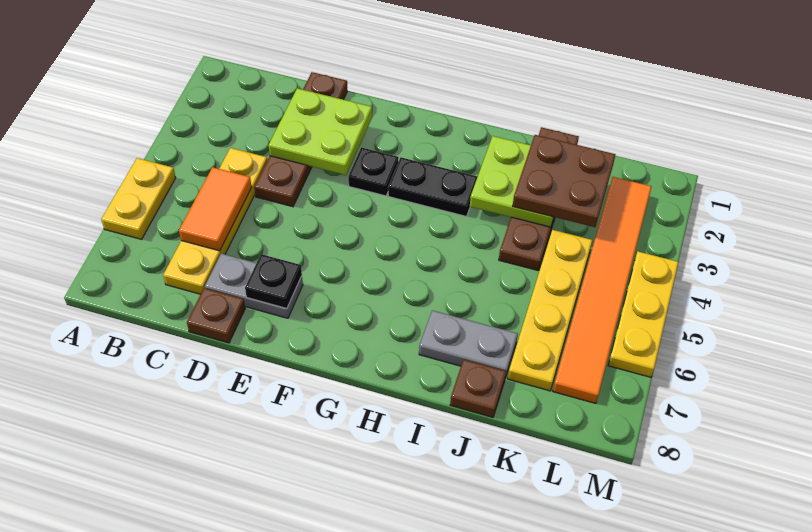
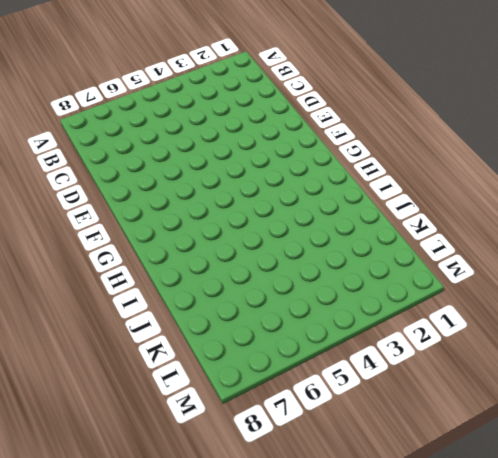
none -> yellow 1x2 plate [101,158,176,239]
none -> yellow 1x4 plate [163,148,267,294]
none -> brown 1x4 plate [254,72,347,207]

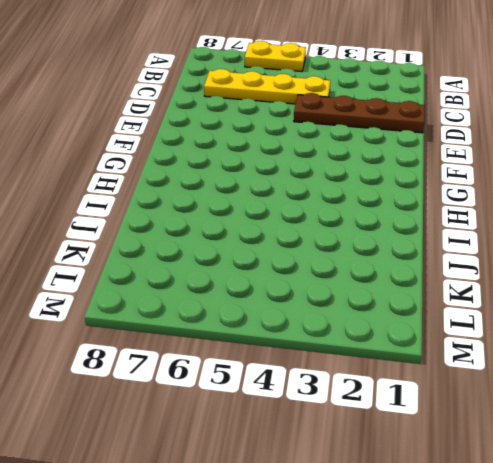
none -> grey 1x2 plate [205,254,303,318]
none -> brown 1x1 plate [187,288,245,343]
none -> black 1x1 plate [348,147,399,196]

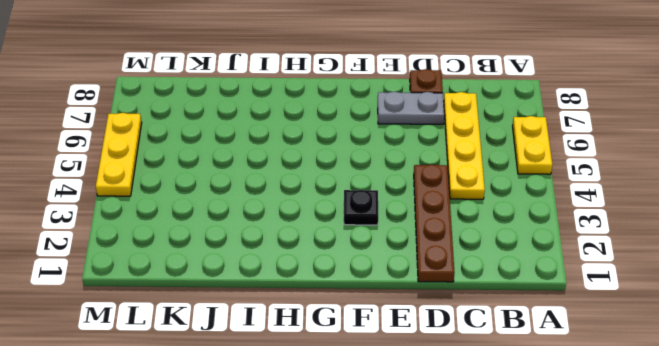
none -> black 1x2 plate [388,157,478,216]
none -> grey 1x2 plate [419,310,518,378]
none -> brown 1x4 plate [499,127,579,271]

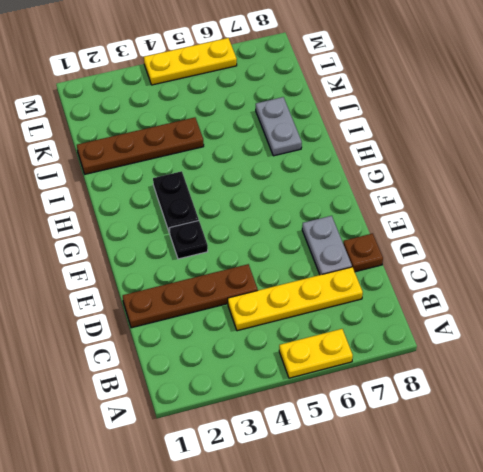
none -> brown 1x1 plate [450,360,506,417]
none -> yellow 1x4 plate [508,230,592,391]
none -> orange 1x6 tile [553,177,652,403]

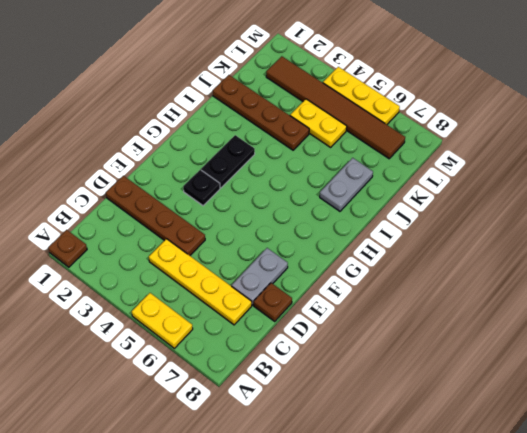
brown 1x1 plate [48,230,87,267] -> brown 1x1 plate moved to [450,360,506,417]
yellow 1x2 plate [290,99,347,147] -> yellow 1x4 plate [508,230,592,391]
brown 1x6 tile [266,56,405,159] -> orange 1x6 tile [553,177,652,403]
none -> orange 1x2 tile [179,167,252,251]
none -> lime 2x2 plate [268,88,372,175]
none -> black 1x1 plate [245,254,302,309]

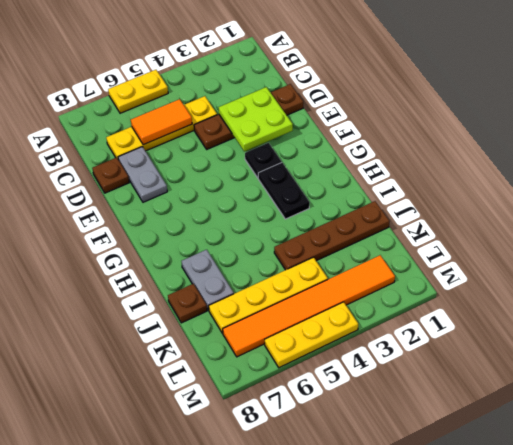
none -> black 1x1 plate [245,254,302,309]
none -> lime 2x2 plate [470,136,554,227]
none -> brown 2x2 plate [513,135,616,227]

